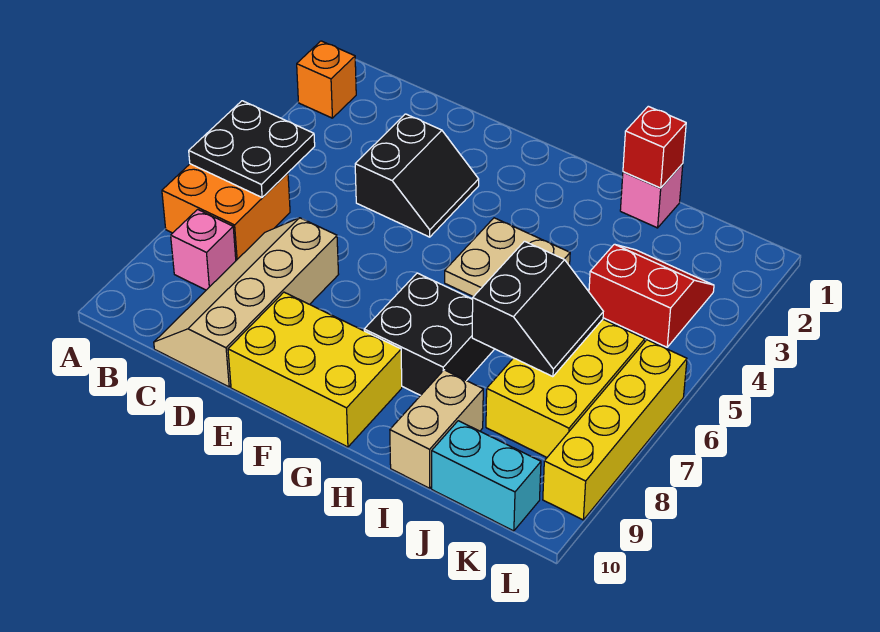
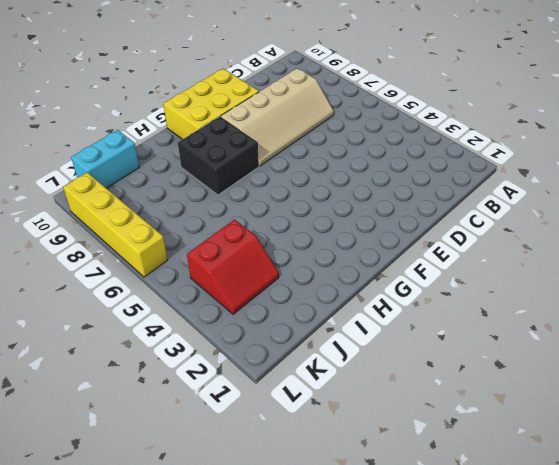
tan 2x4 slope [221,68,334,166] -> tan 2x4 slope turned to [154,218,339,387]
none -> orange 1x1 brick [297,41,356,118]
none -> orange 2x2 brick [162,164,290,260]
none -> pink 1x1 brick [171,209,236,290]

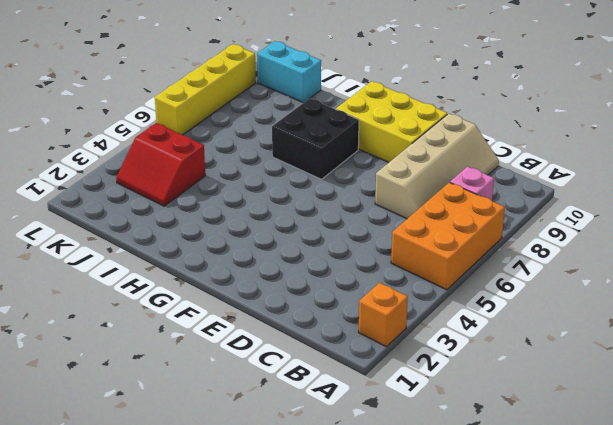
orange 2x3 brick [391,182,505,290] -> orange 2x2 brick [162,164,290,260]
none -> black 2x2 slope [355,114,479,237]
none -> tan 2x2 plate [445,218,570,297]
none -> pink 1x1 brick [620,164,683,228]

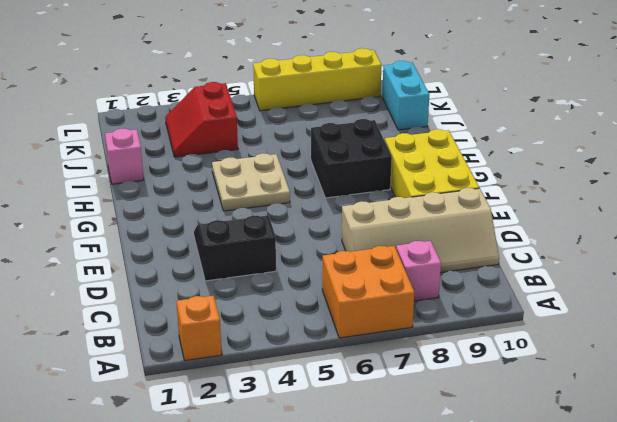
none -> tan 1x2 brick [390,370,483,488]
none -> yellow 2x3 brick [486,320,645,457]
none -> black 2x2 plate [189,101,315,197]

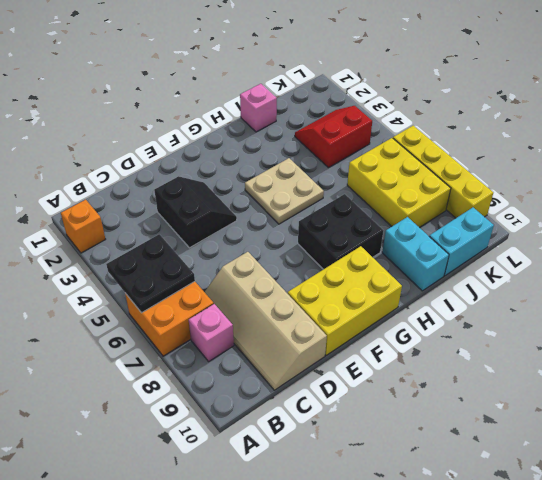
cyan 1x2 brick [382,217,449,291] -> tan 1x2 brick [390,370,483,488]
none -> red 1x1 brick [623,106,686,188]
none -> black 2x2 slope [472,241,603,377]

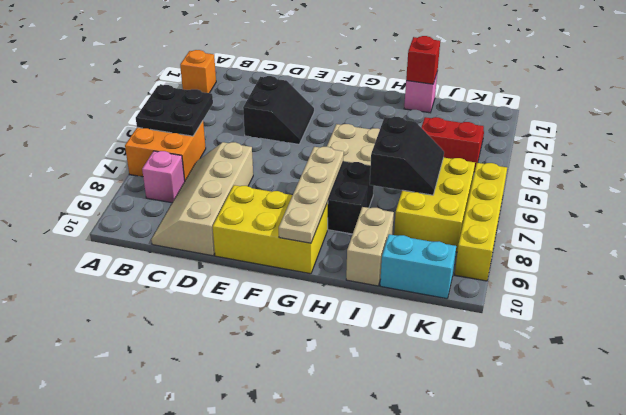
tan 1x4 plate [279,147,344,243] -> none

